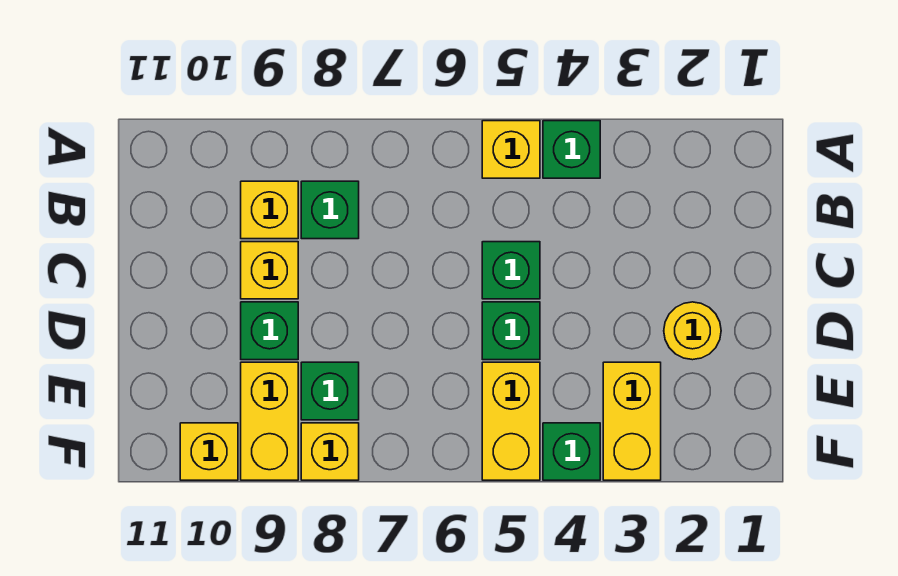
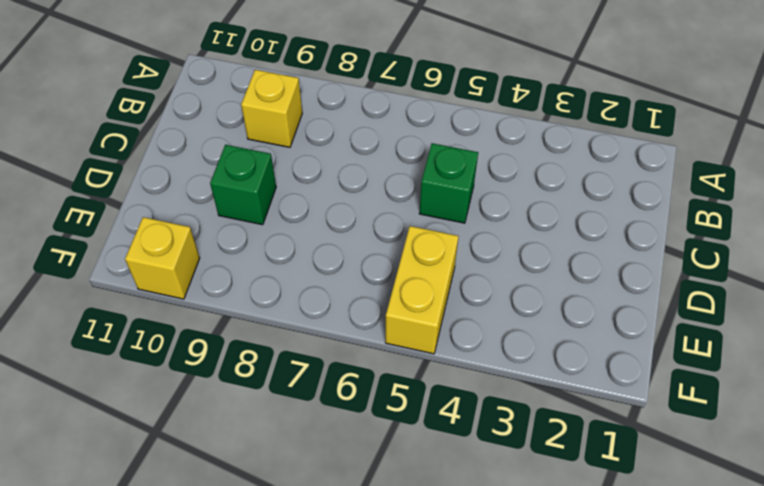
none -> green 1x1 brick [543,121,600,178]
none -> yellow 1x1 brick [482,121,540,178]
none -> green 1x1 brick [301,181,359,239]

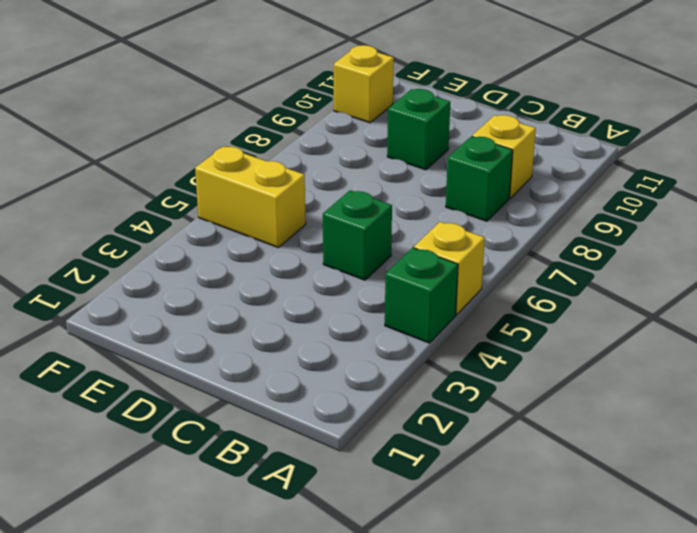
none -> yellow 1x1 brick [241,242,298,299]
none -> yellow 1x1 round brick [664,302,721,360]
none -> green 1x1 brick [482,302,540,360]

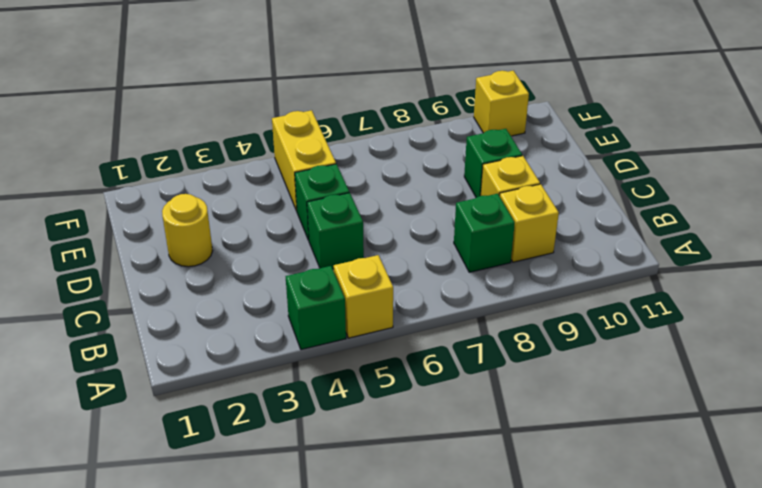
none -> yellow 1x2 brick [603,362,661,480]
none -> green 1x1 brick [301,362,359,420]
none -> yellow 1x2 brick [241,362,298,480]

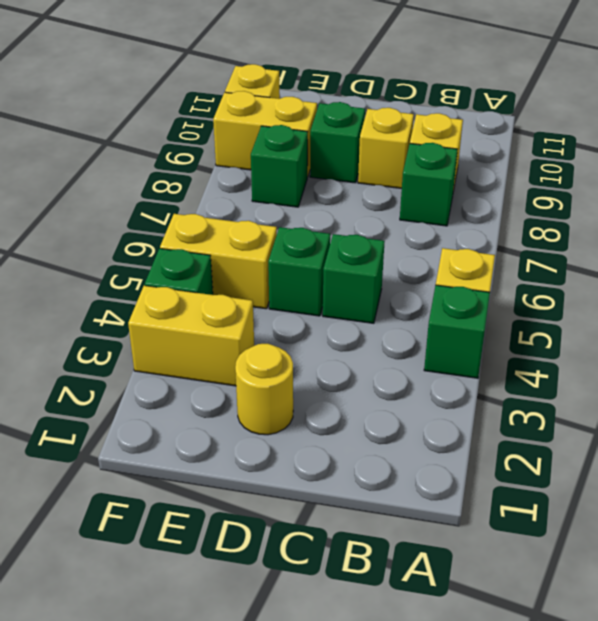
none -> yellow 1x1 brick [301,423,359,480]

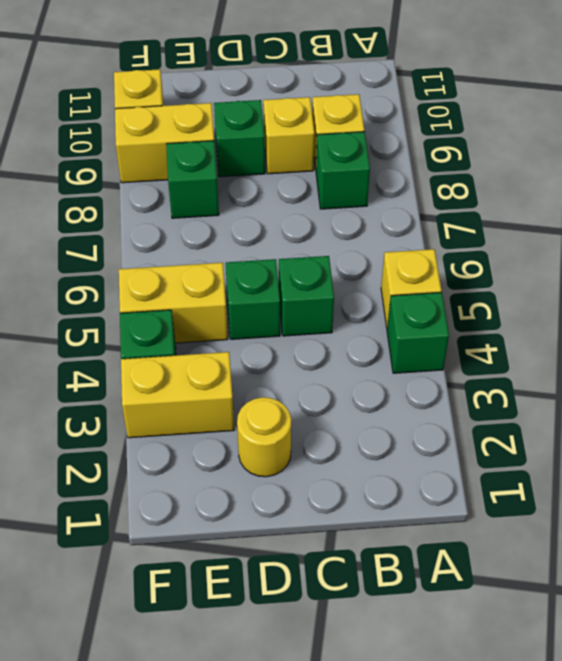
none -> yellow 1x1 brick [301,423,359,480]

